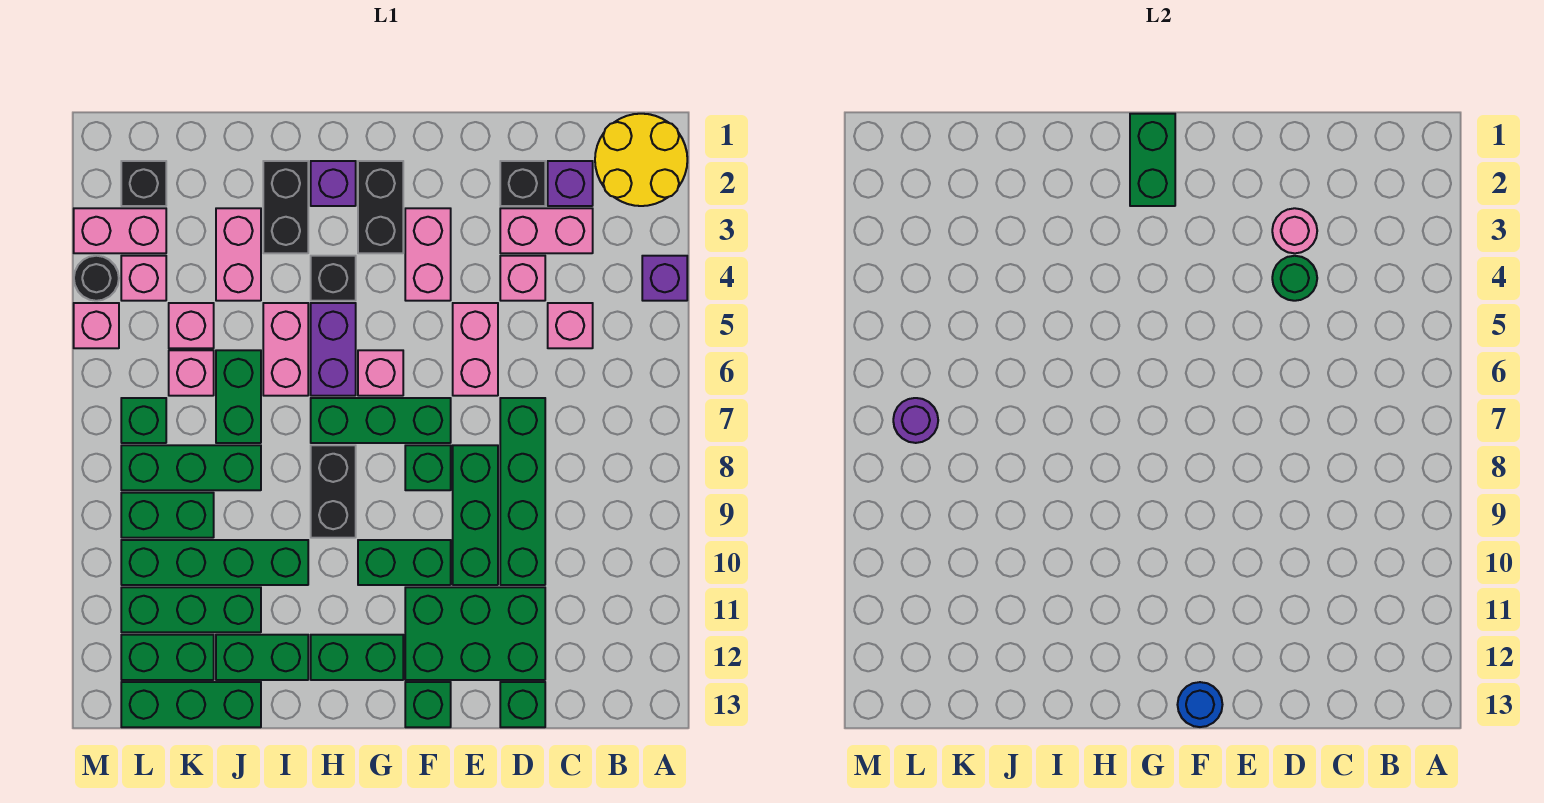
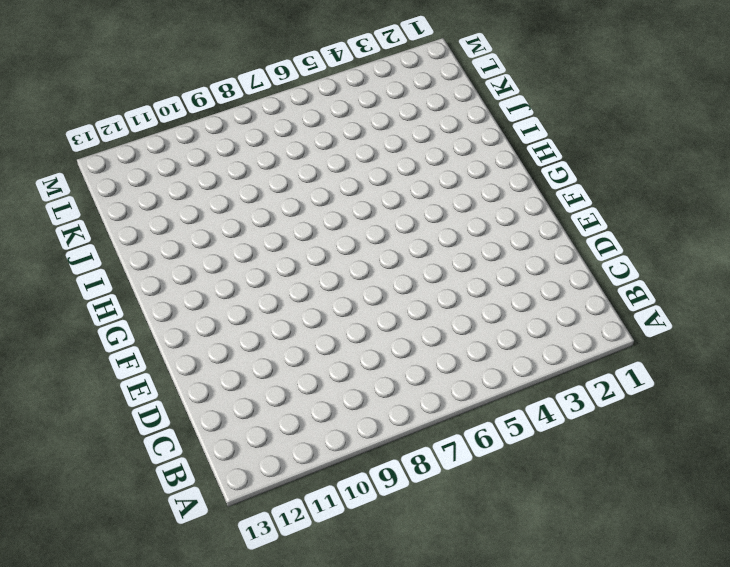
none -> yellow 2x2 round brick [595,114,687,206]
none -> purple 1x1 brick [642,256,687,301]
none -> purple 1x1 brick [548,161,593,206]
none -> pink 1x2 brick [500,208,593,253]

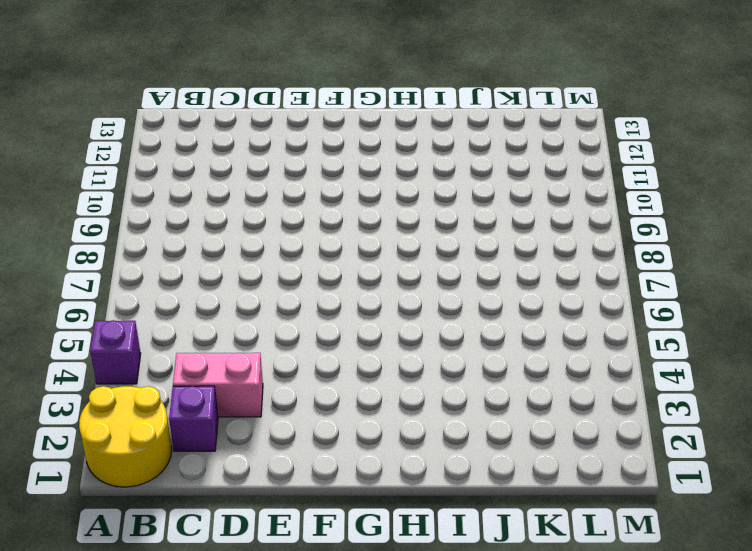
none -> pink 1x1 brick [548,303,593,348]
none -> black 1x1 brick [500,161,545,206]
none -> pink 1x1 brick [500,256,545,301]
none -> green 1x4 brick [500,398,545,585]

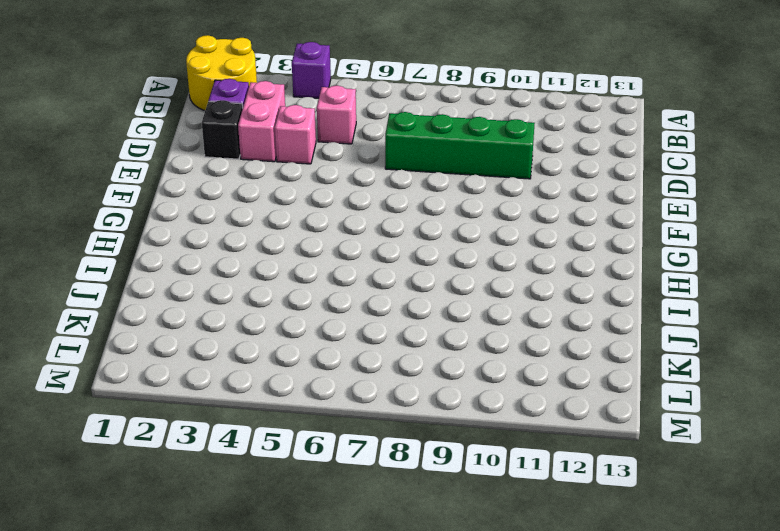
none -> green 2x3 brick [405,587,545,680]
none -> green 1x1 brick [500,682,545,727]
none -> pink 1x2 brick [453,303,498,396]
none -> green 1x3 brick [453,445,498,585]

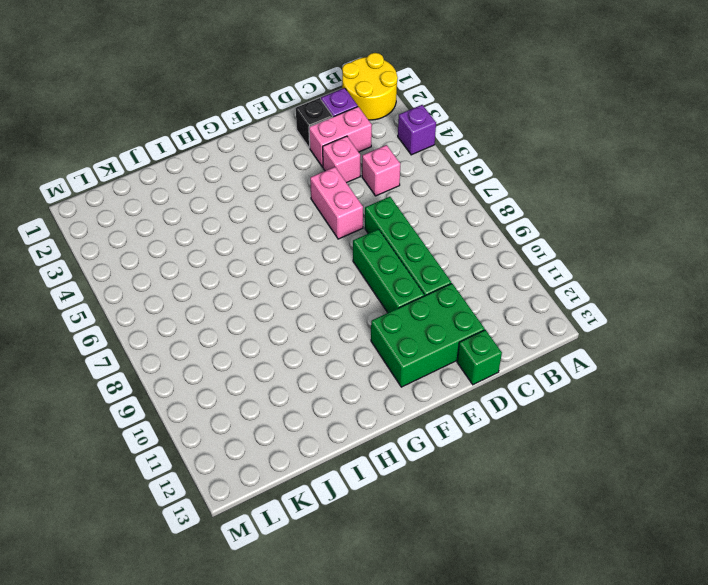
none -> pink 1x2 brick [405,208,451,301]
none -> green 1x3 brick [311,398,451,443]
none -> green 1x1 brick [405,445,451,490]
none -> green 1x2 brick [358,540,451,585]

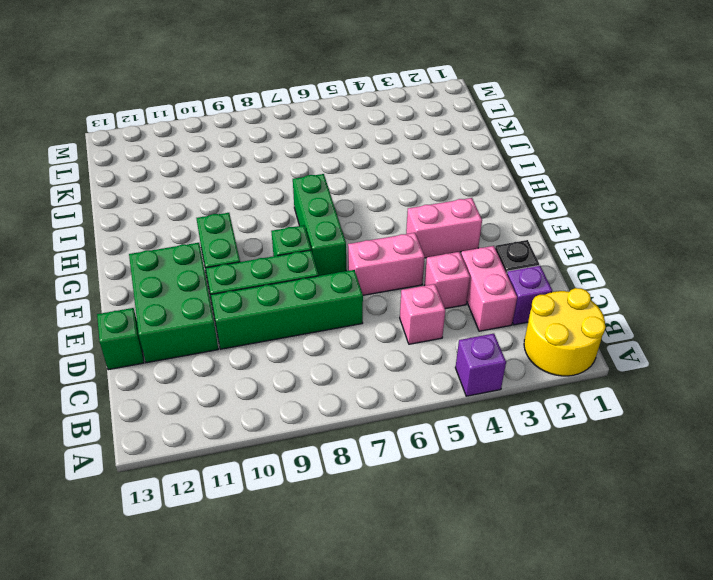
none -> green 1x1 brick [405,682,451,727]
none -> black 1x2 brick [358,161,403,253]
none -> pink 1x1 brick [358,350,403,396]
none -> green 1x2 brick [311,635,403,680]

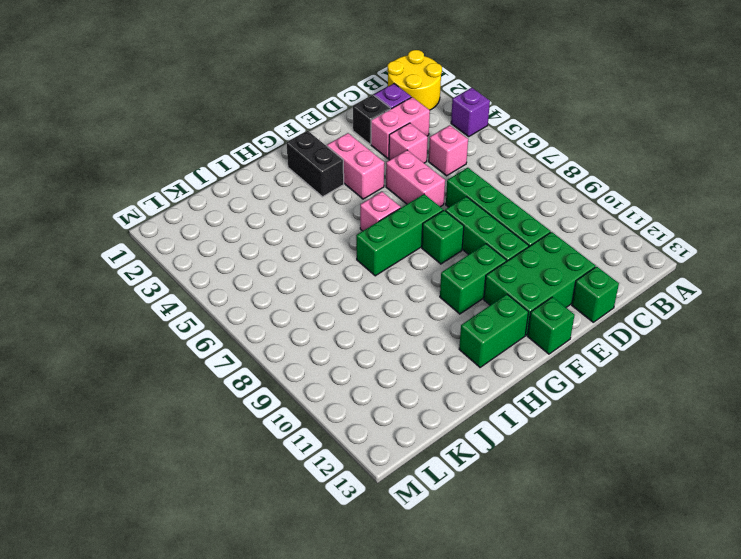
none -> purple 1x1 brick [311,161,356,206]
none -> black 1x1 brick [311,256,356,301]
none -> purple 1x2 brick [311,303,356,396]
none -> black 1x2 brick [311,445,356,538]

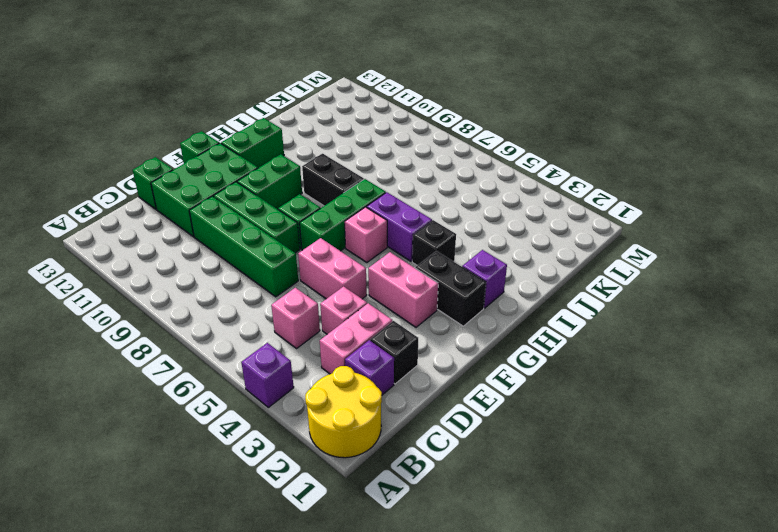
none -> black 1x2 brick [263,161,308,253]
none -> pink 1x2 brick [263,303,308,396]
none -> green 1x4 brick [121,540,308,585]
none -> green 1x2 brick [216,635,308,680]

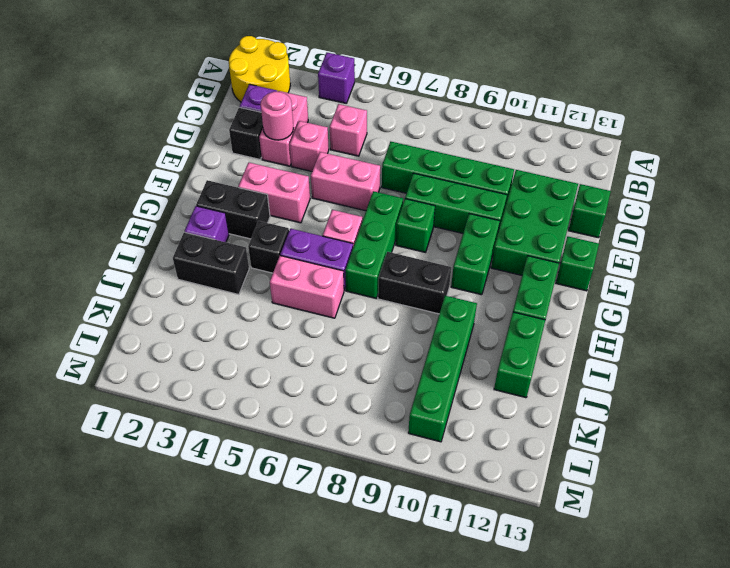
none -> pink 1x2 brick [216,208,261,301]
none -> green 1x2 brick [216,350,261,443]
none -> green 1x3 brick [121,445,261,490]
none -> green 1x3 brick [121,587,261,632]

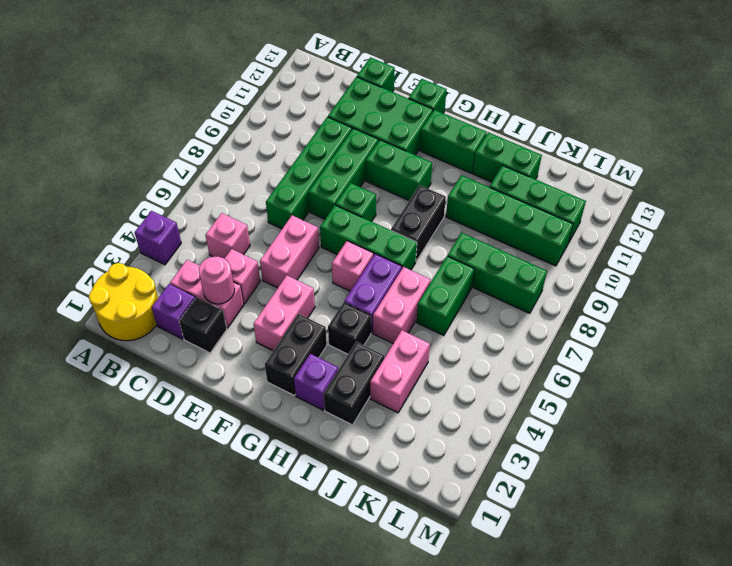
none -> green 1x3 brick [121,682,261,727]
none -> pink 1x1 brick [169,303,214,348]
none -> pink 1x1 brick [169,350,214,396]
none -> green 1x2 brick [121,493,214,538]

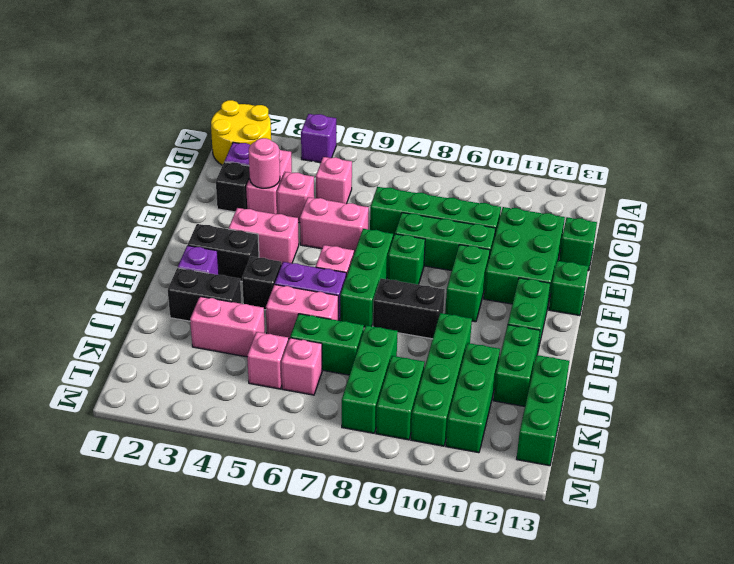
none -> green 1x2 brick [121,635,214,680]
none -> black 1x1 brick [121,161,166,206]
none -> pink 1x2 brick [74,208,166,253]
none -> pink 1x1 brick [121,256,166,301]

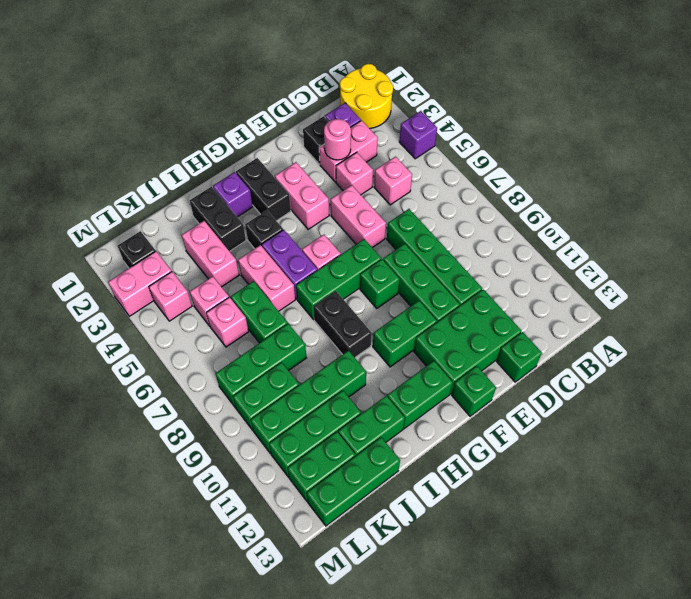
none -> green 1x1 brick [121,398,166,443]
none -> black 1x1 round brick [74,256,119,301]
none -> pink 1x1 brick [74,303,119,348]
none -> green 1x1 round brick [1272,256,1317,301]

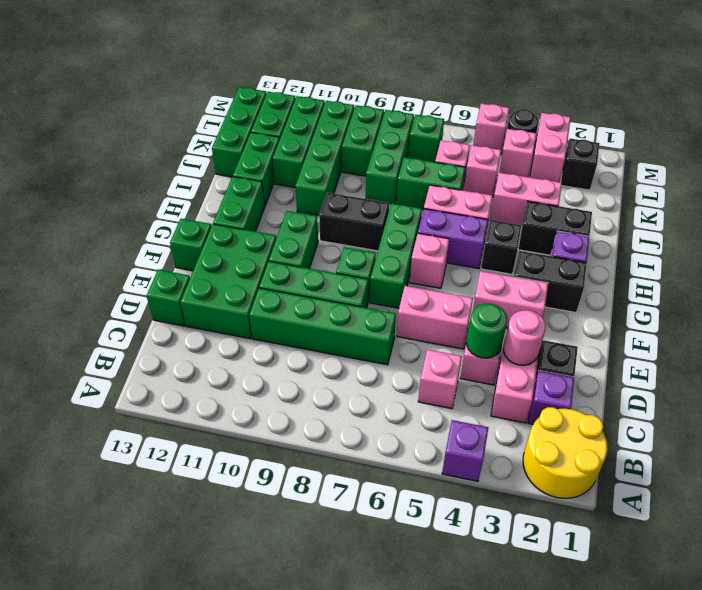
none -> blue 1x1 round brick [1177,682,1223,727]
none -> green 1x2 brick [1130,114,1175,206]
none -> purple 1x1 round brick [893,398,938,443]

